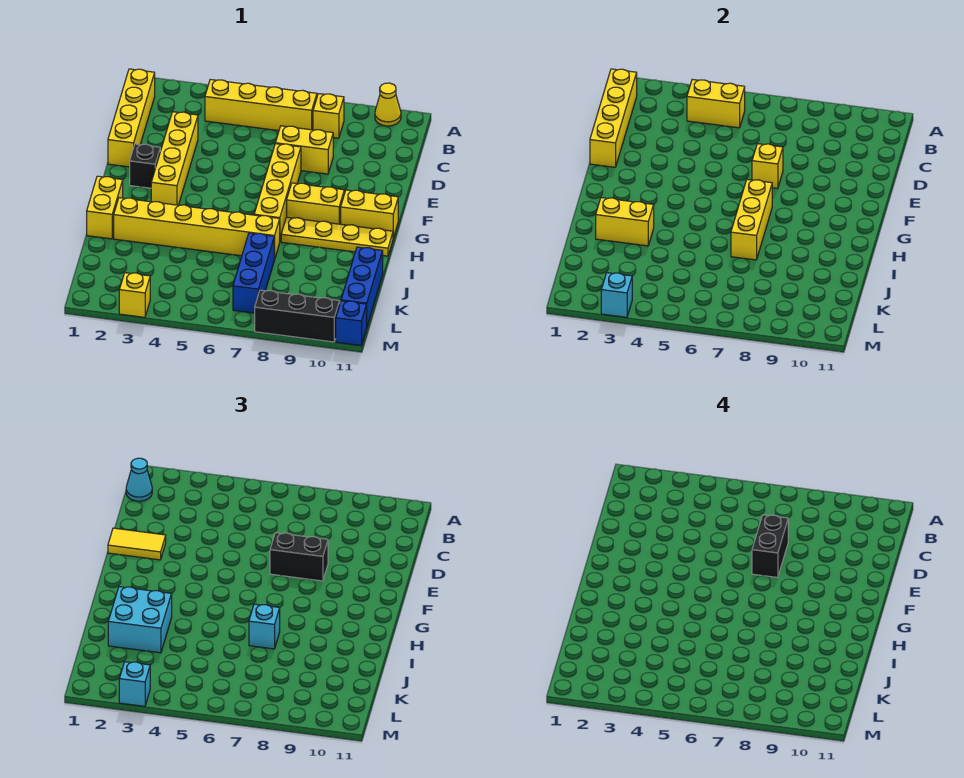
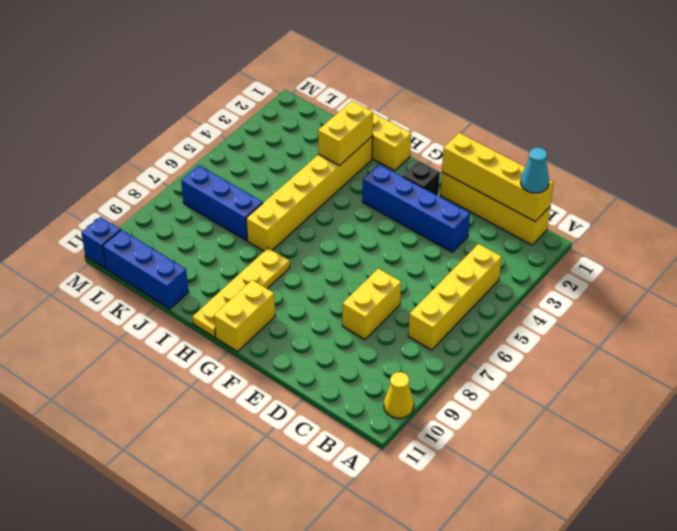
blue 1x4 brick [362,164,470,252] -> yellow 1x4 brick [151,112,198,205]
none -> yellow 1x1 brick [313,94,344,138]
none -> yellow 1x4 brick [254,144,301,240]
none -> yellow 1x2 brick [287,183,344,224]
none -> yellow 1x1 brick [119,273,150,317]

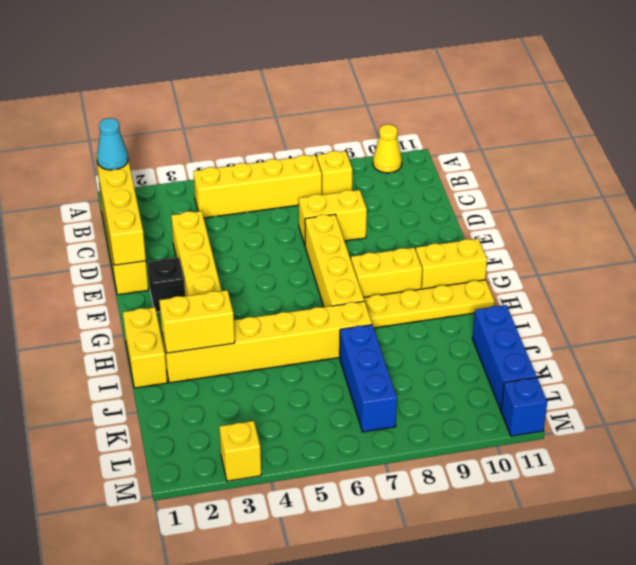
none -> black 1x3 brick [255,290,340,342]
none -> yellow 1x2 brick [687,80,745,128]
none -> yellow 1x1 brick [752,144,783,189]
none -> yellow 1x3 brick [731,179,772,260]

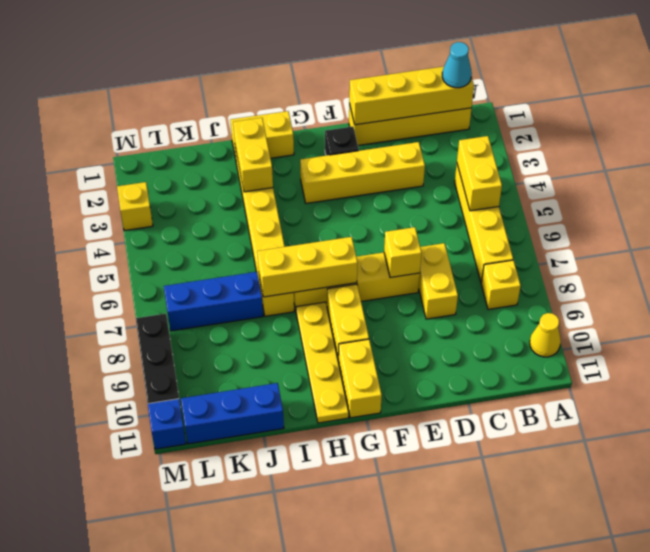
none -> cyan 1x1 brick [601,273,632,317]
none -> yellow 1x2 tile [108,528,166,560]
none -> black 1x2 brick [270,533,328,581]
none -> cyan 2x2 brick [108,587,172,653]

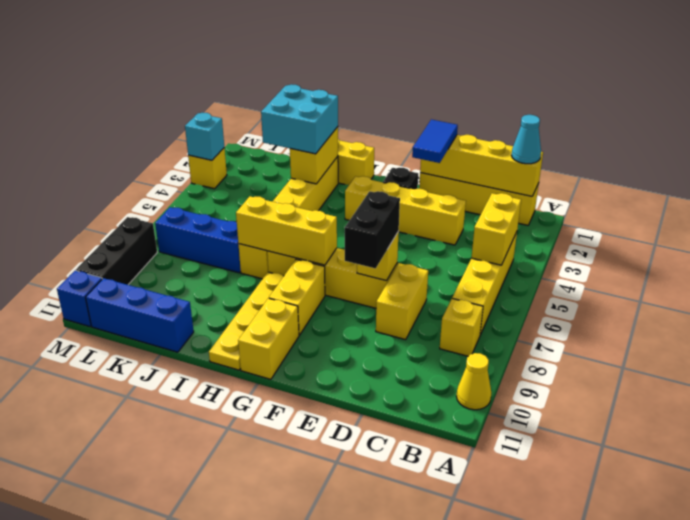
blue 1x2 tile [412,119,458,163] -> yellow 1x2 tile [108,528,166,560]
none -> cyan 1x1 brick [249,604,280,649]
none -> cyan 1x1 brick [119,662,150,706]
none -> black 1x2 brick [752,515,788,578]

